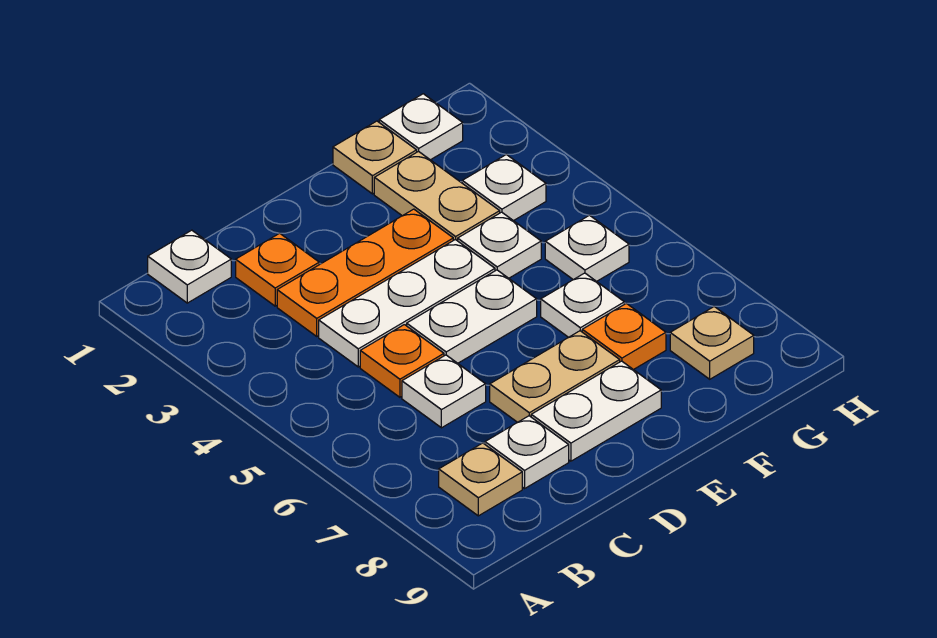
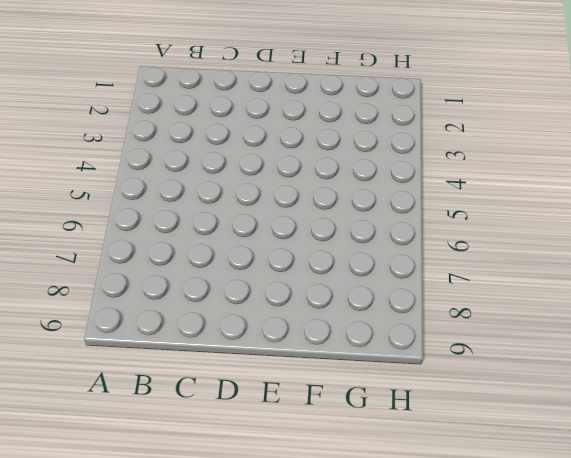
none -> white 1x1 plate [148,230,231,303]
none -> tan 1x1 plate [439,443,522,516]
none -> orange 1x1 plate [236,233,319,306]

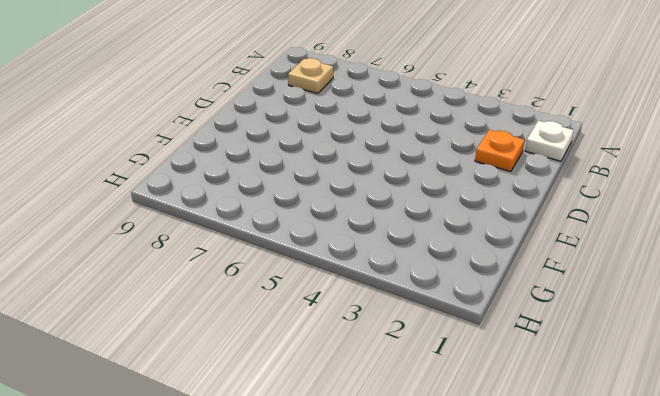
none -> orange 1x3 plate [277,209,453,336]
none -> white 1x3 plate [319,240,495,367]
none -> orange 1x1 plate [360,325,444,397]

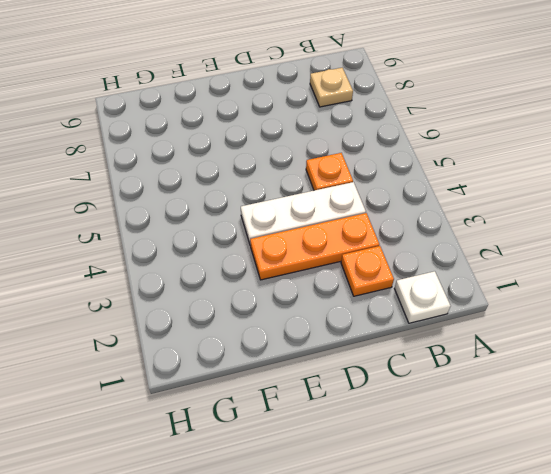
none -> white 1x1 plate [402,355,486,428]
none -> white 1x1 plate [485,416,569,488]
none -> white 1x2 plate [407,270,537,363]

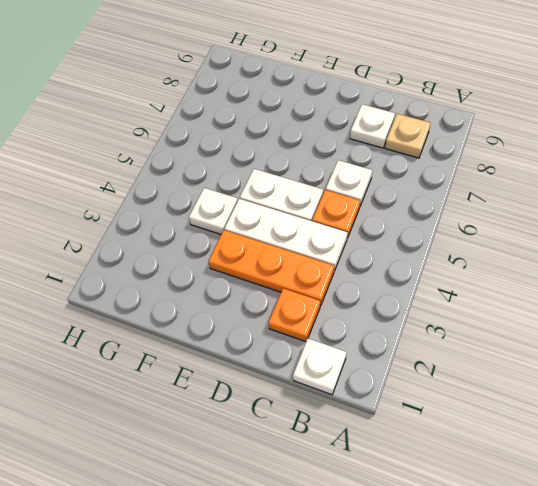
none -> tan 1x2 plate [490,331,620,422]
none -> white 1x2 plate [531,361,661,461]
none -> tan 1x1 plate [333,121,417,194]

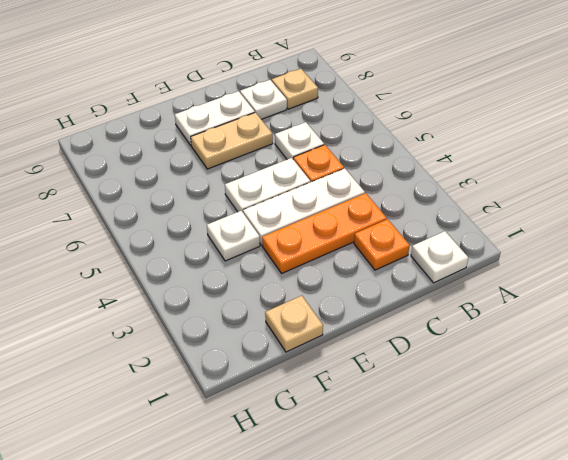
none -> tan 1x2 plate [374,151,500,241]
none -> white 1x1 plate [541,273,624,337]
none -> orange 1x1 plate [582,303,666,370]

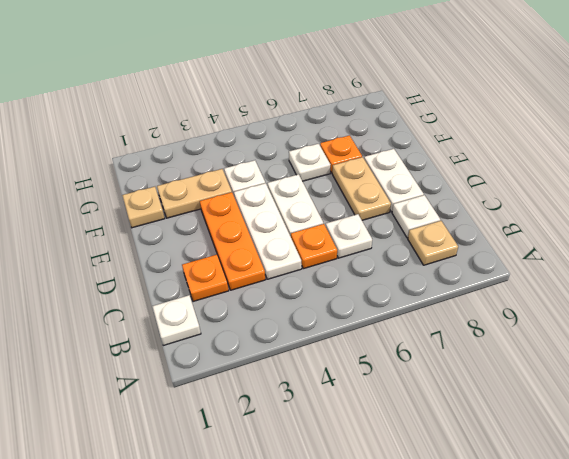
none -> white 1x1 plate [379,94,463,160]
none -> white 1x1 plate [462,155,546,221]
none -> white 1x1 plate [545,215,629,281]

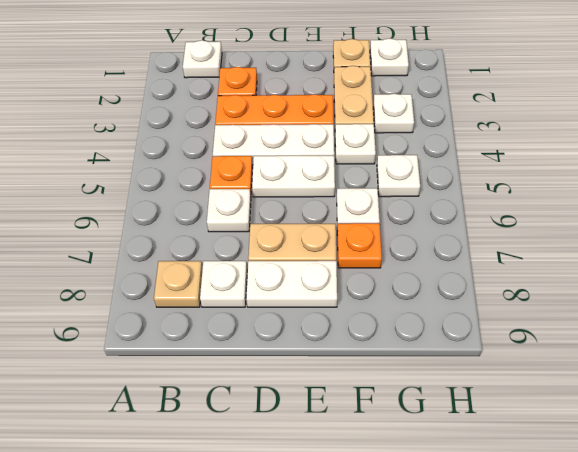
none -> tan 1x1 plate [670,307,754,379]

